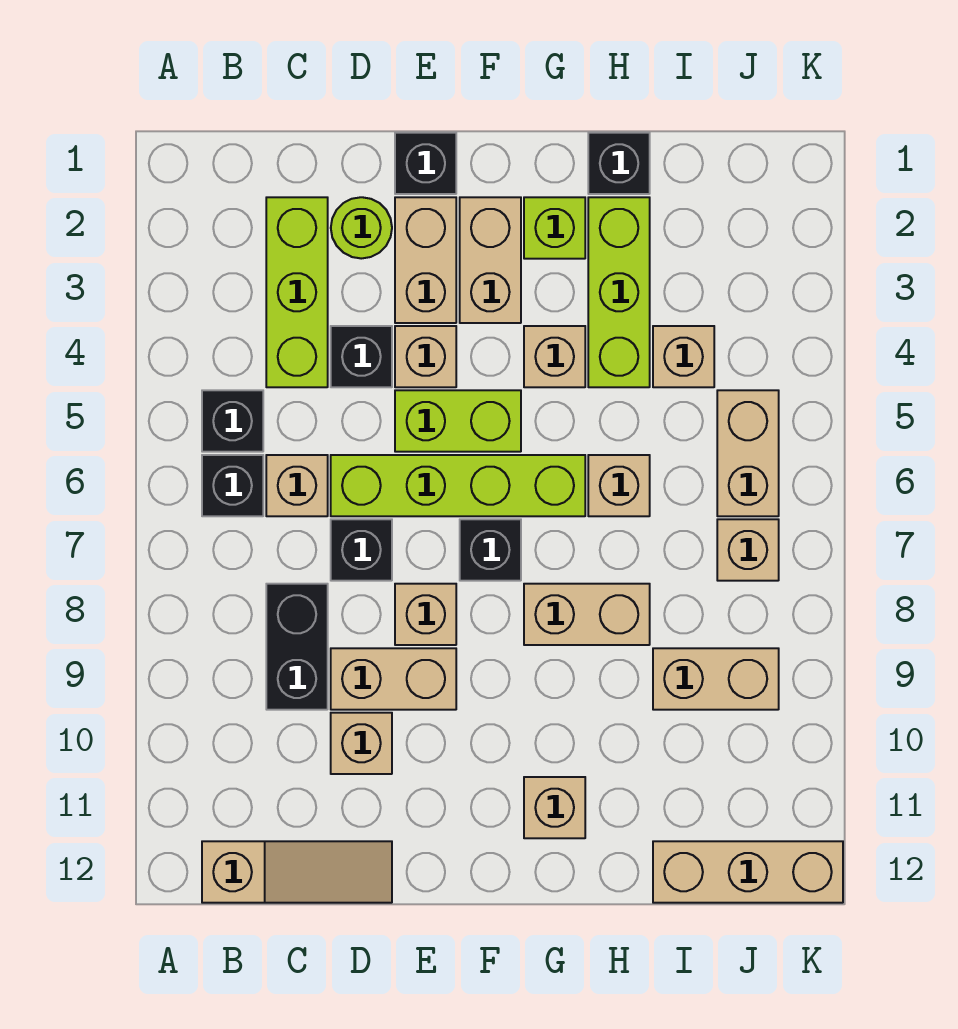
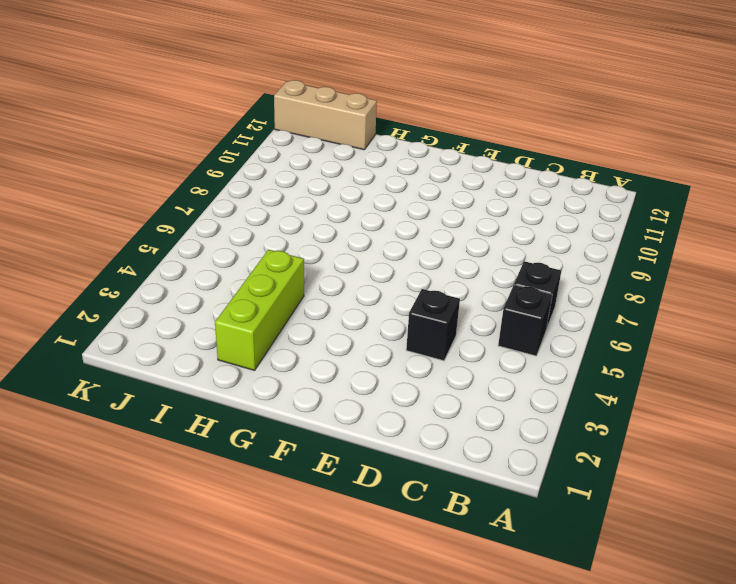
none -> tan 1x3 slope [202,841,392,903]
none -> lime 1x3 brick [266,197,328,387]
none -> tan 1x1 brick [266,455,328,516]
none -> black 1x2 brick [266,584,328,710]

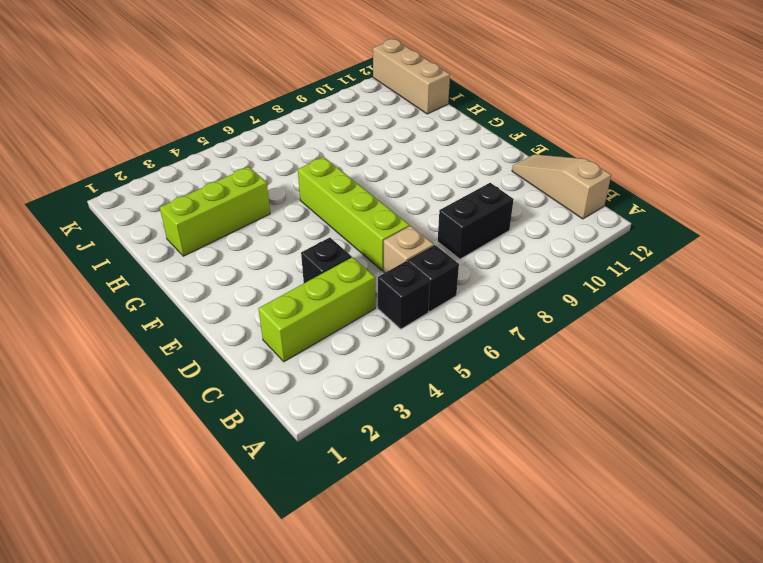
none -> lime 1x1 round brick [331,197,392,259]
none -> black 1x1 brick [331,519,392,581]
none -> tan 1x2 brick [331,648,456,710]
none -> tan 1x1 brick [331,713,392,774]

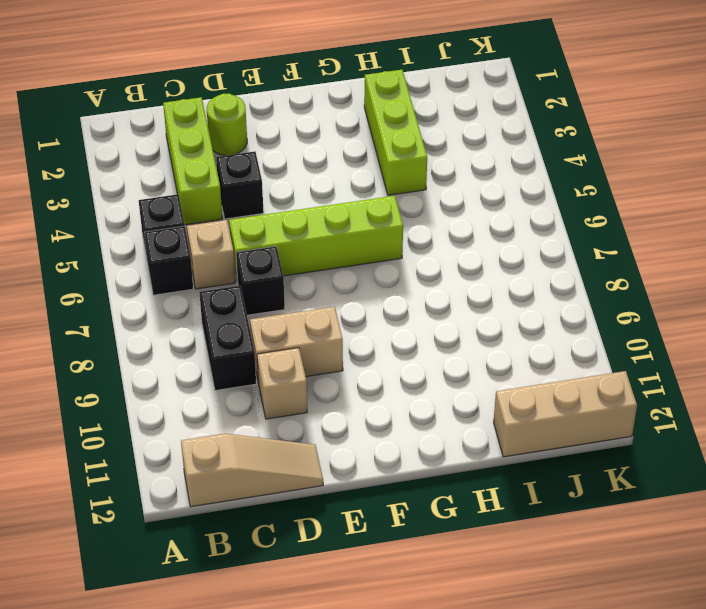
none -> black 1x1 brick [395,133,456,194]
none -> tan 1x2 brick [395,197,456,323]
none -> tan 1x1 brick [395,326,456,387]
none -> lime 1x2 brick [395,390,521,452]

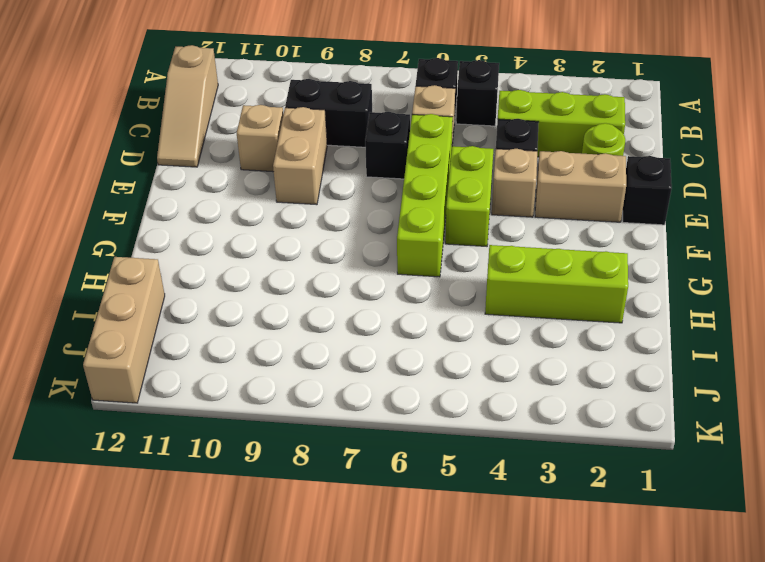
none -> tan 1x1 brick [395,584,456,645]
none -> tan 1x2 brick [460,197,521,323]
none -> black 1x1 brick [460,519,521,581]
none -> lime 1x1 brick [524,197,585,259]

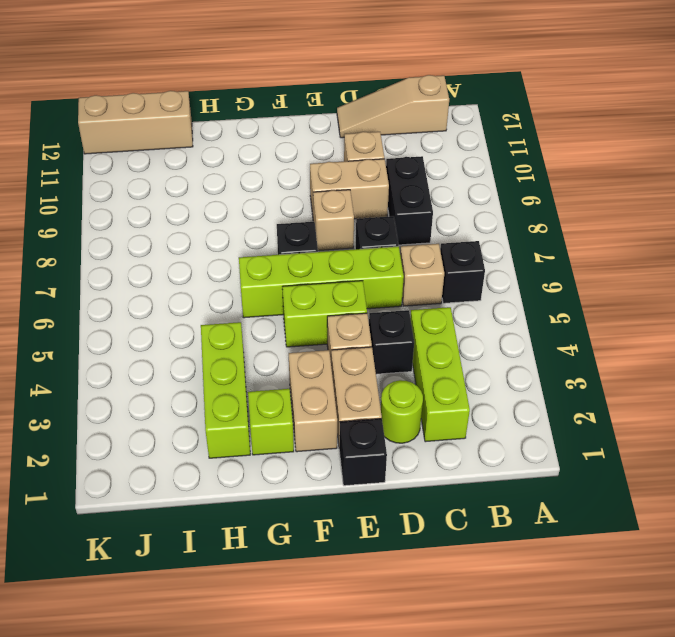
none -> black 1x1 brick [202,390,263,452]
none -> tan 1x1 brick [524,326,585,387]
none -> tan 1x2 brick [524,584,650,645]
none -> tan 1x1 brick [524,777,585,838]

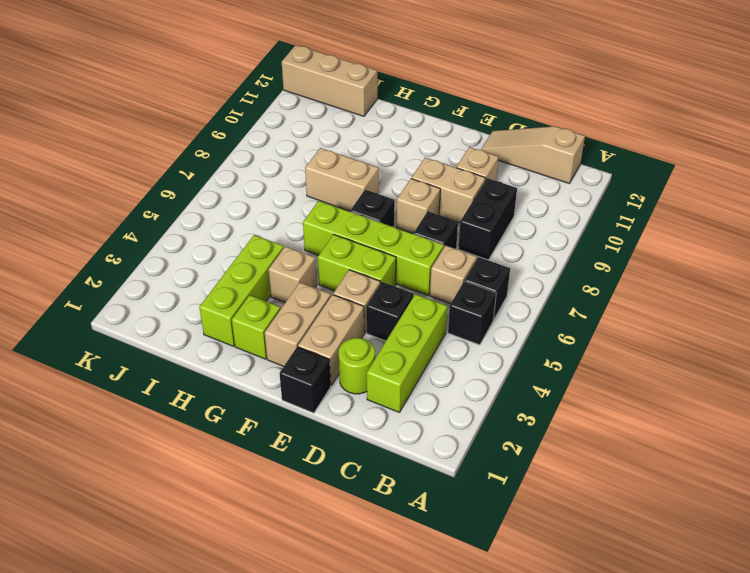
none -> tan 1x1 brick [524,777,585,838]
none -> black 1x1 brick [588,133,650,194]
none -> tan 1x1 brick [588,455,650,516]
none -> tan 1x1 brick [653,326,714,387]

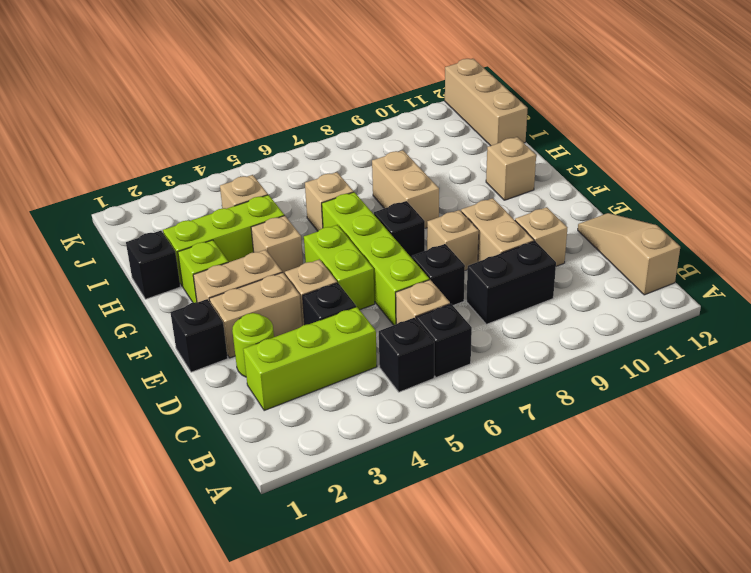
none -> tan 1x2 brick [653,648,779,710]
none -> tan 1x2 brick [717,390,779,516]
none -> tan 1x1 brick [717,519,779,581]

